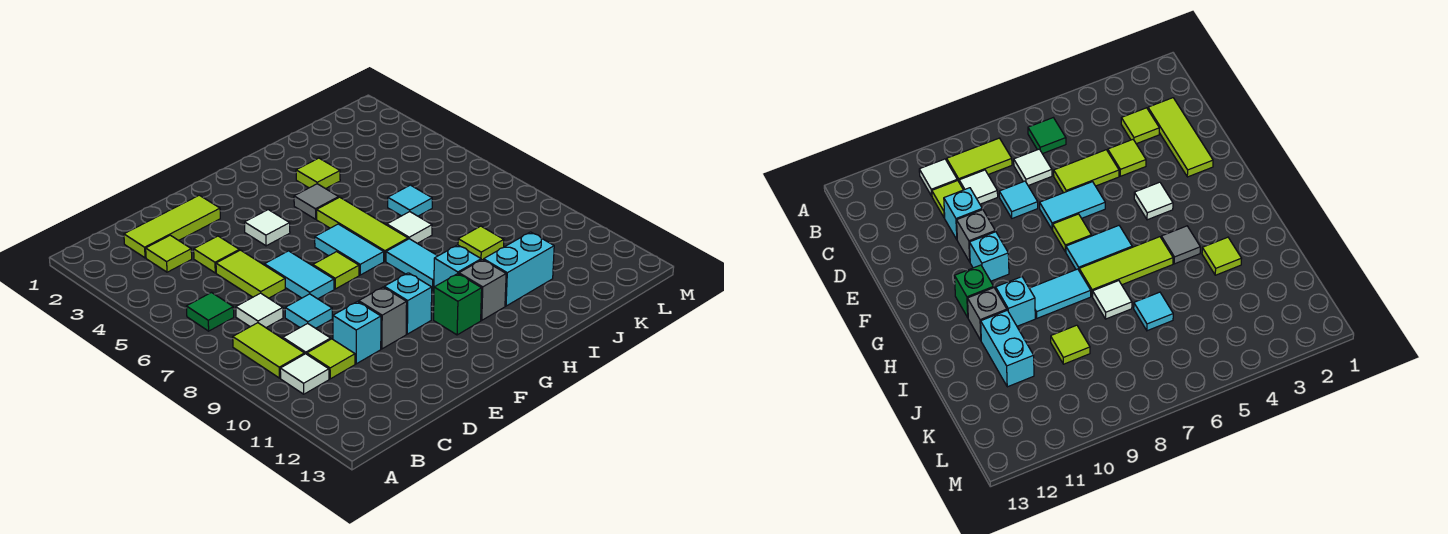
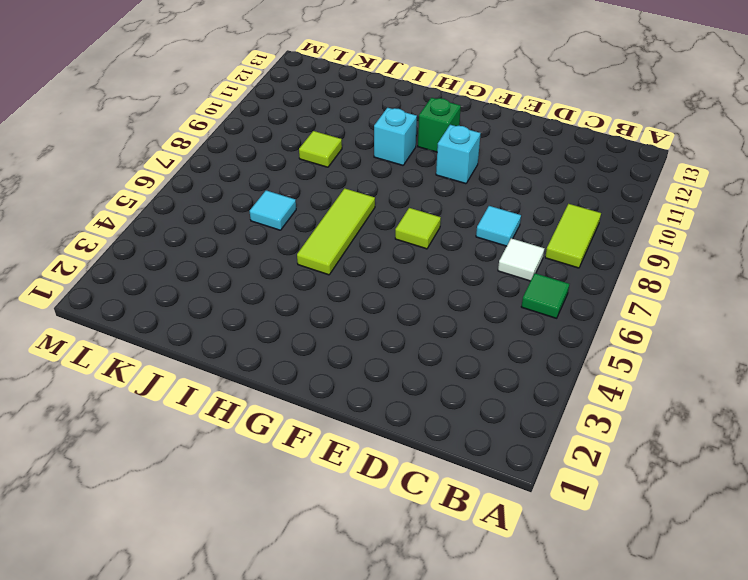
none -> white 1x1 tile [280,354,329,394]
none -> lime 1x3 tile [124,195,220,258]
none -> lime 1x1 tile [146,235,192,272]

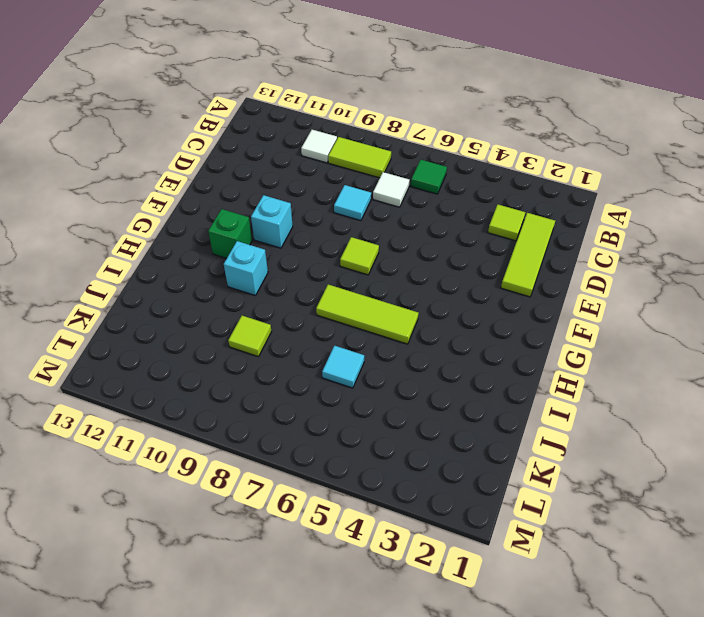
none -> white 1x1 tile [283,323,331,354]
none -> lime 1x1 tile [307,339,355,379]
none -> lime 1x1 tile [194,236,239,273]

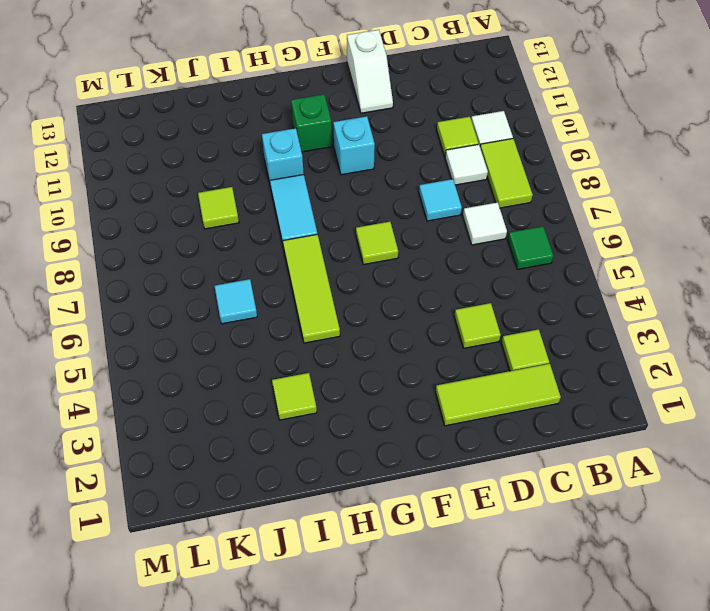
white 1x2 slope [347,30,393,113] -> none
none -> lime 1x2 tile [216,250,285,298]
none -> cyan 1x1 brick [333,302,381,364]
none -> cyan 1x2 tile [264,251,334,299]

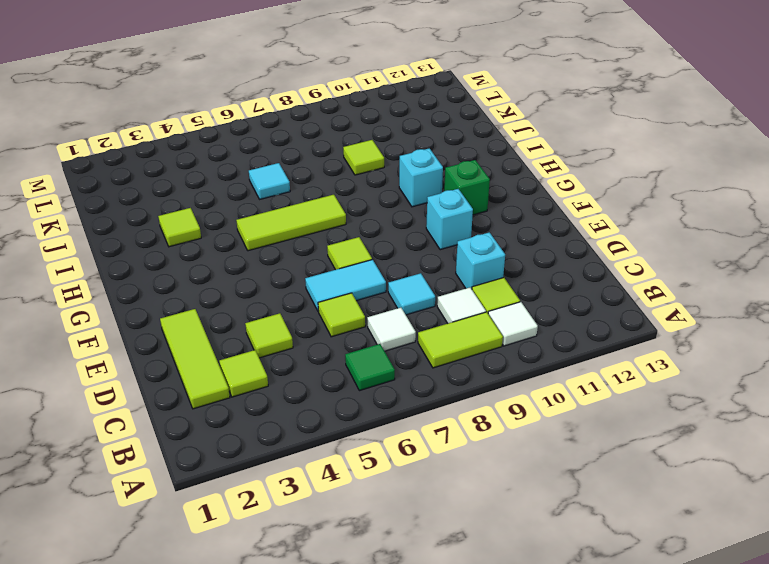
lime 1x1 tile [318,293,365,337] -> lime 1x2 tile [216,250,285,298]
none -> grey 1x1 brick [359,287,407,349]
none -> white 1x1 tile [245,210,290,246]
none -> cyan 1x2 tile [315,224,384,275]

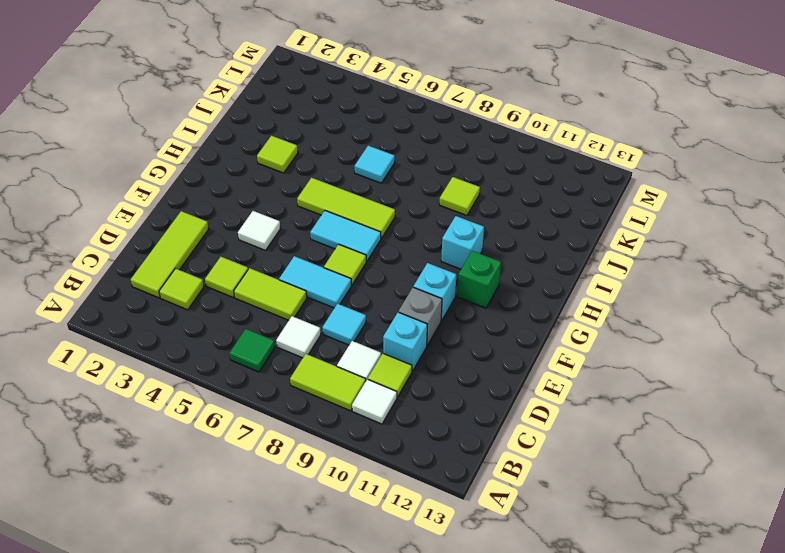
none -> grey 1x1 tile [294,184,339,219]
none -> cyan 1x2 tile [386,239,437,290]
none -> grey 1x1 brick [459,260,506,320]

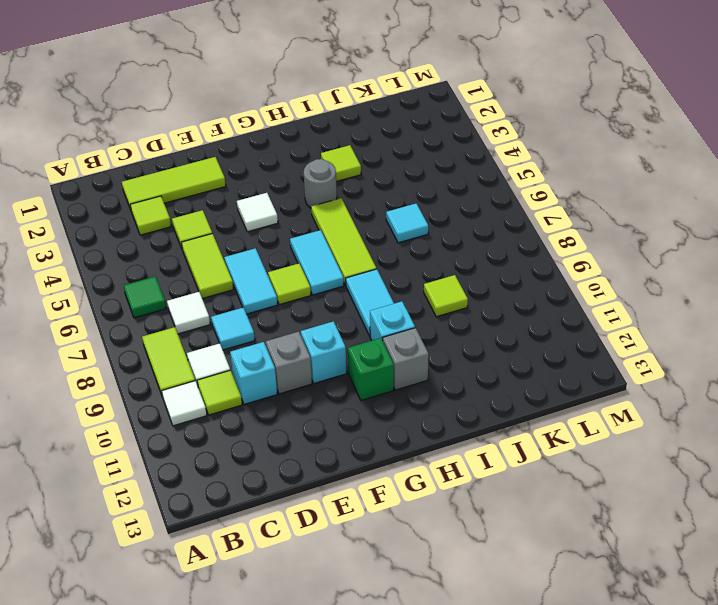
grey 1x1 round brick [304,159,337,208] -> grey 1x1 tile [294,184,339,219]
none -> white 1x1 tile [387,212,432,243]
none -> cyan 1x2 brick [484,232,554,306]

